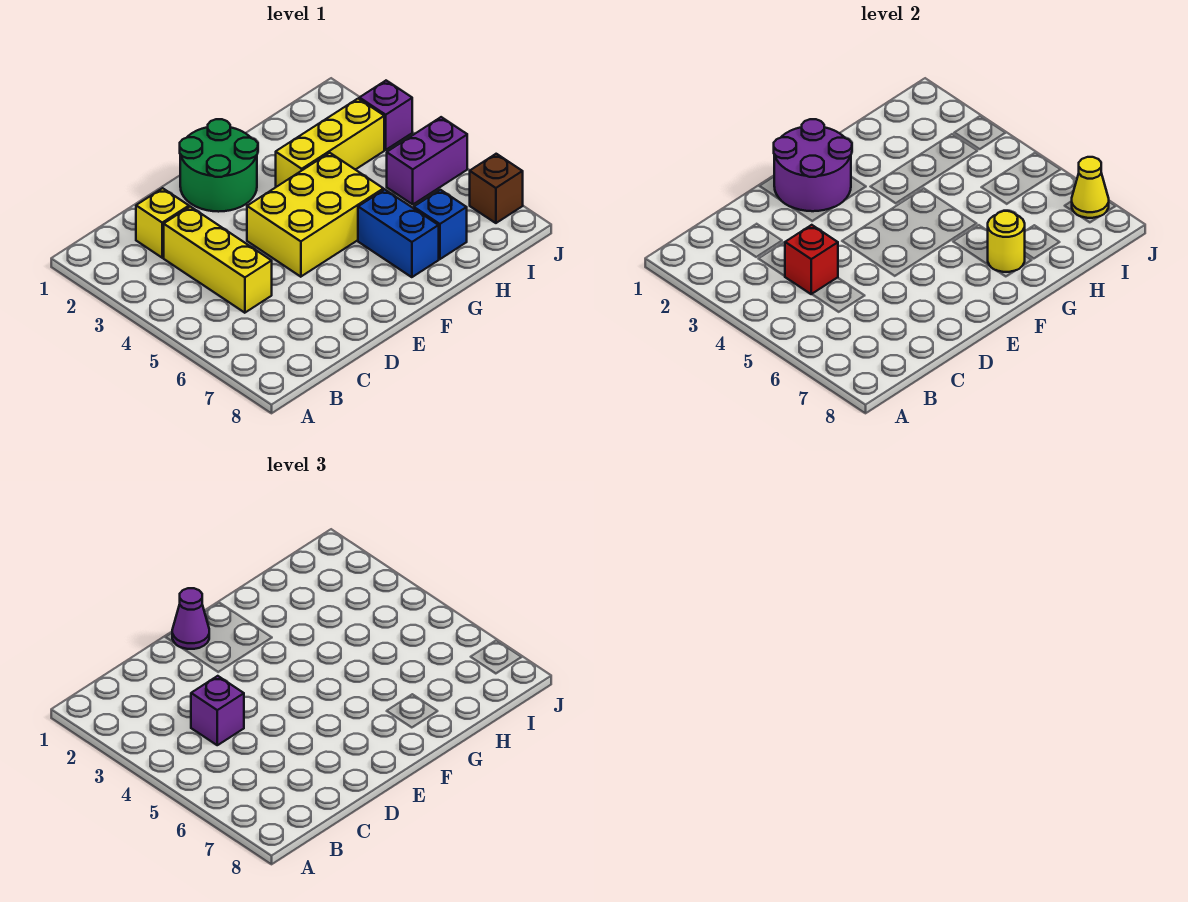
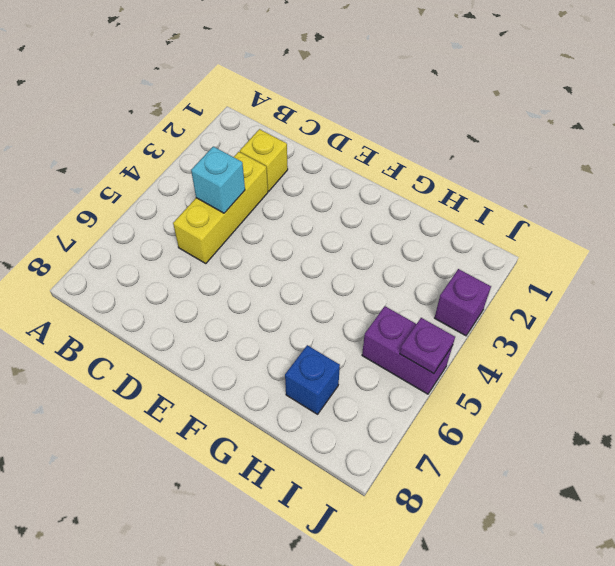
cyan 1x1 brick [191,146,245,213] -> red 1x1 brick [785,225,838,294]
purple 1x1 plate [400,318,455,374] -> none
none -> green 2x2 round brick [180,119,258,212]
none -> yellow 2x3 brick [247,153,383,277]
none -> yellow 1x3 brick [276,99,384,187]

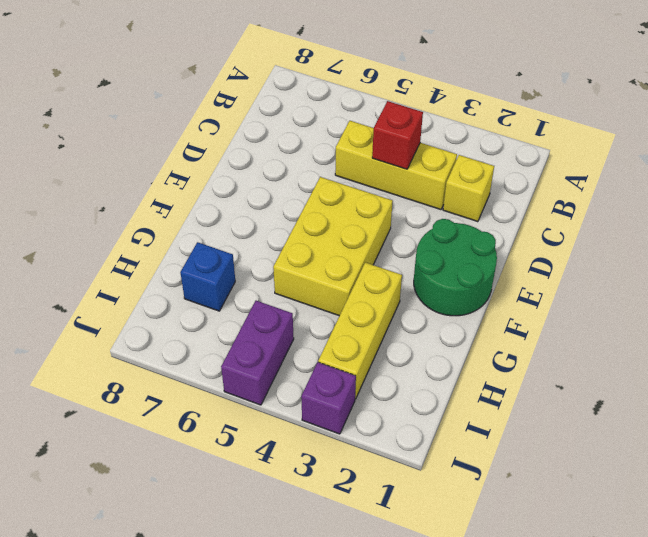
none -> blue 1x2 brick [358,189,439,277]
none -> brown 1x1 brick [470,154,523,223]
none -> purple 2x2 round brick [774,119,852,211]

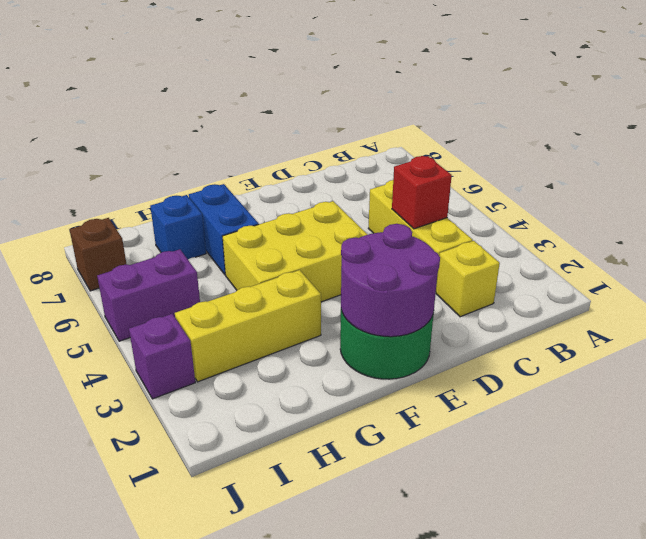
none -> yellow 1x1 round brick [988,211,1025,272]
none -> yellow 1x1 cone [1072,157,1109,218]
none -> purple 1x1 brick [191,676,244,745]

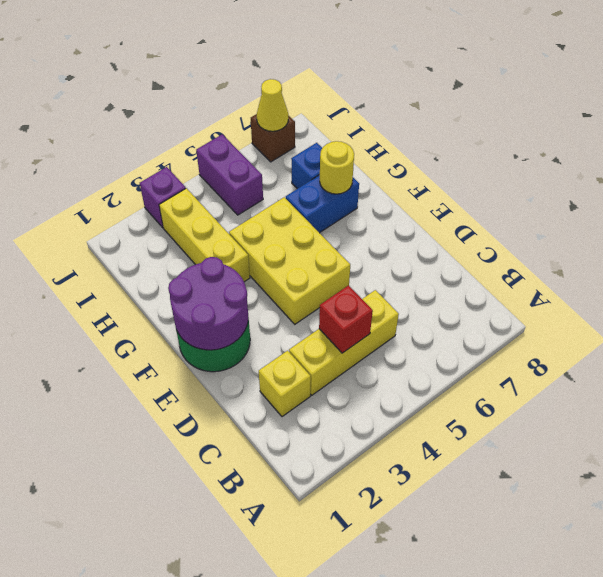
none -> purple 1x1 brick [191,676,244,745]
none -> purple 1x1 cone [172,588,209,649]

